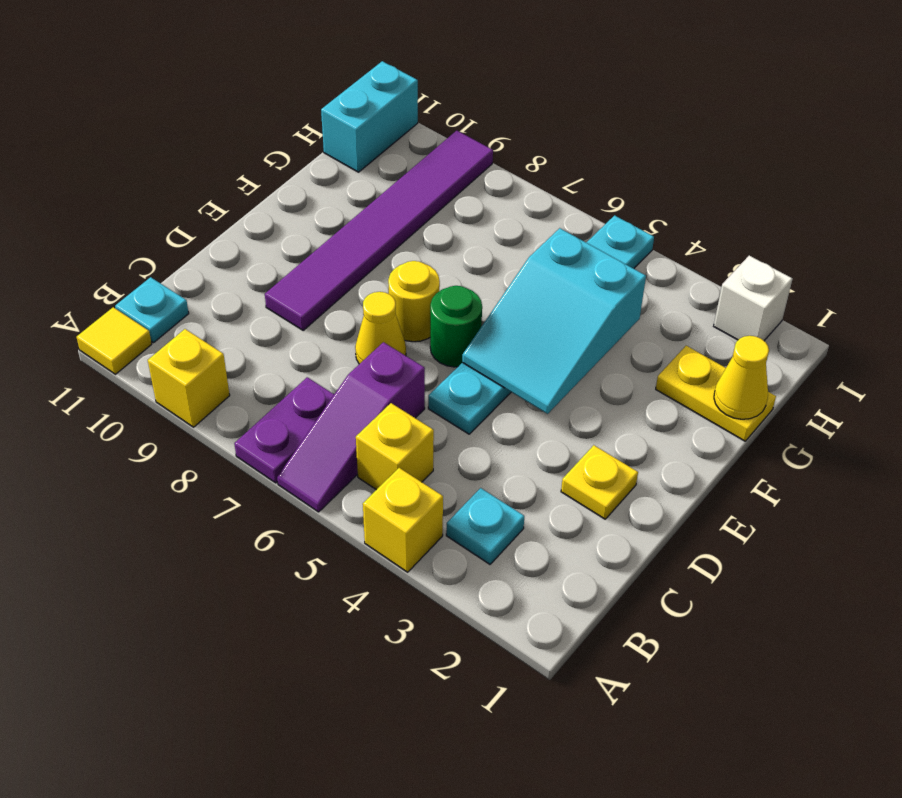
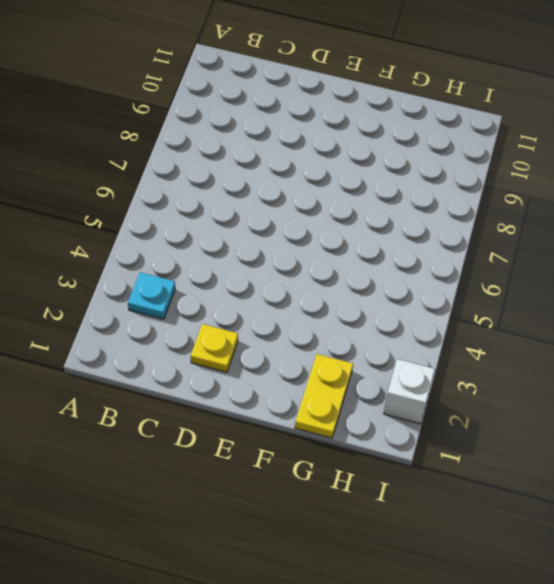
none -> yellow 1x1 brick [363,468,443,572]
none -> purple 1x3 slope [277,342,425,512]
none -> purple 1x2 plate [234,377,334,483]

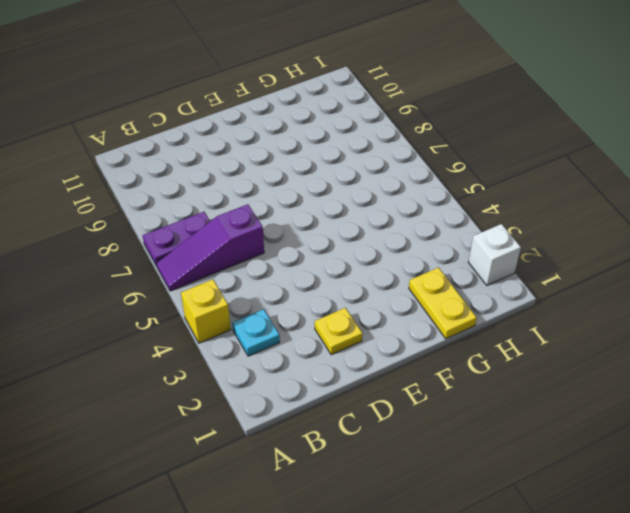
none -> yellow 1x1 brick [148,329,230,427]
none -> yellow 1x1 tile [77,307,152,374]
none -> yellow 1x1 brick [356,403,434,490]

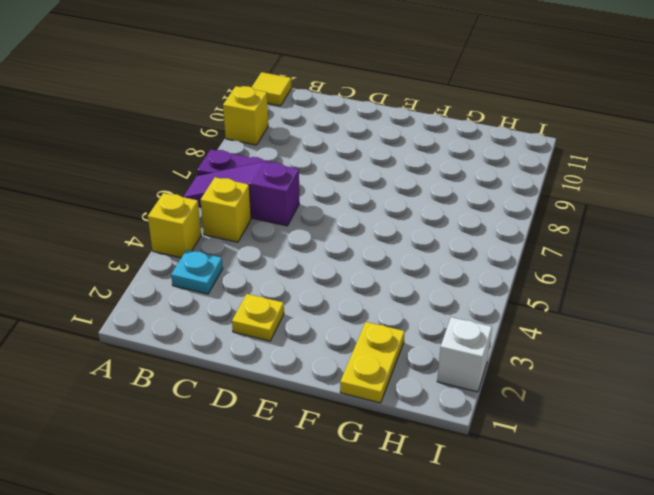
none -> cyan 1x1 plate [115,277,189,343]
none -> cyan 1x6 plate [428,215,654,434]
none -> yellow 1x1 cone [355,292,406,364]

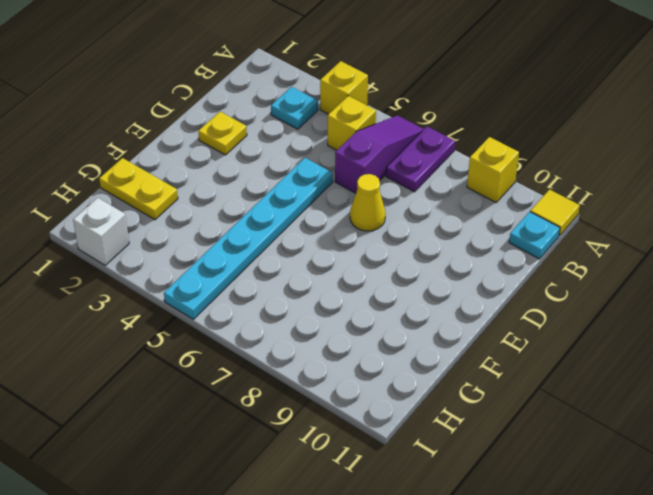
none -> purple 1x6 tile [265,131,493,330]
none -> green 1x1 round brick [430,286,482,367]
none -> yellow 1x1 round brick [388,261,440,342]

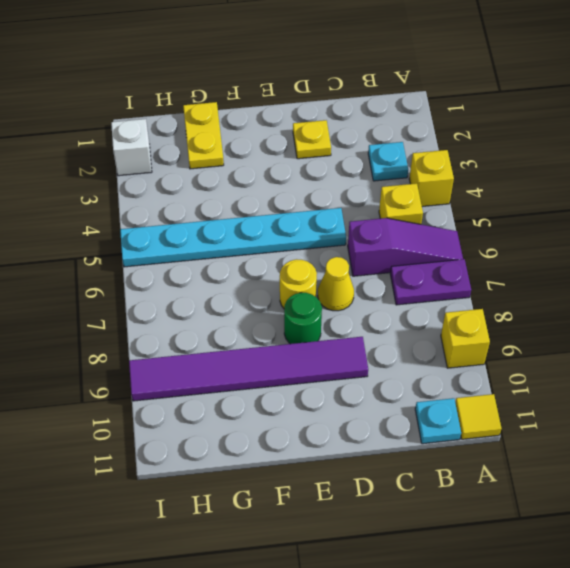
green 1x1 round brick [284,293,322,344] -> green 1x1 round brick moved to [430,286,482,367]
none -> cyan 1x2 brick [321,61,418,172]
none -> cyan 2x3 slope [462,228,646,414]
none -> yellow 1x1 cone [714,336,769,419]

